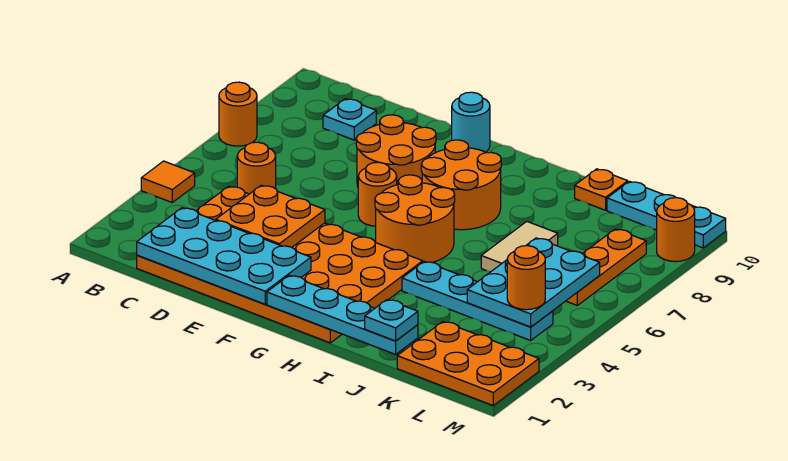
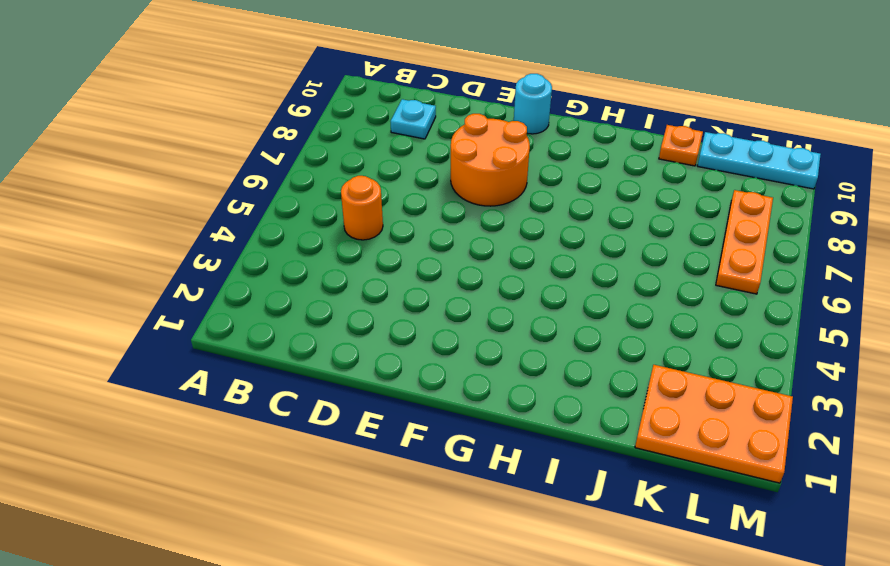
none -> orange 1x1 tile [141,161,195,202]
none -> orange 1x1 round brick [219,82,257,146]
none -> orange 4x6 plate [137,186,423,343]

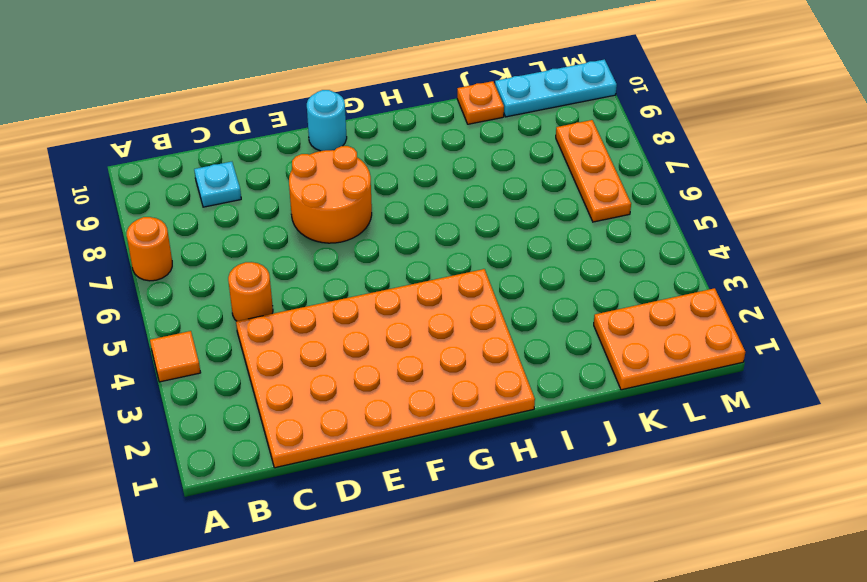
none -> orange 1x1 round brick [358,162,397,226]
none -> orange 2x2 round brick [375,175,455,262]
none -> orange 2x2 round brick [421,140,501,230]

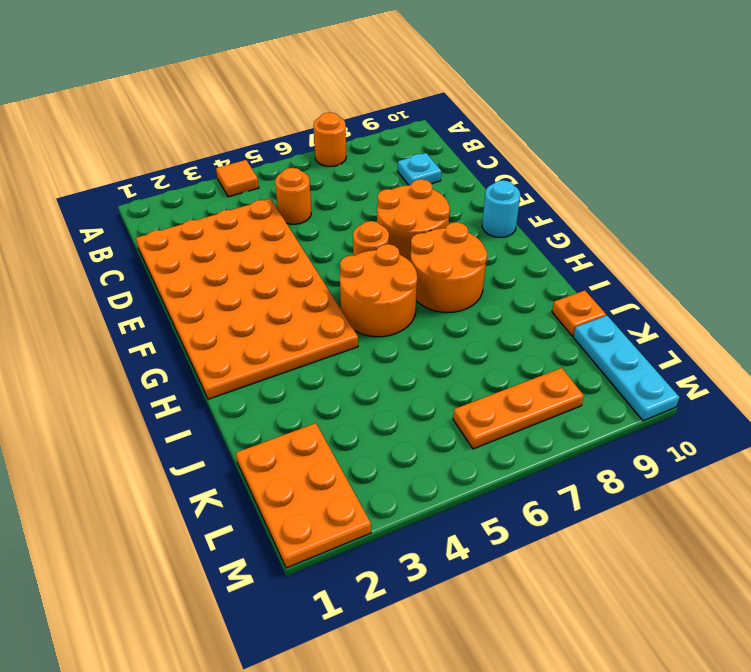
none -> cyan 1x4 plate [402,261,553,340]
none -> tan 1x2 tile [481,222,558,272]
none -> orange 1x1 round brick [657,198,695,262]

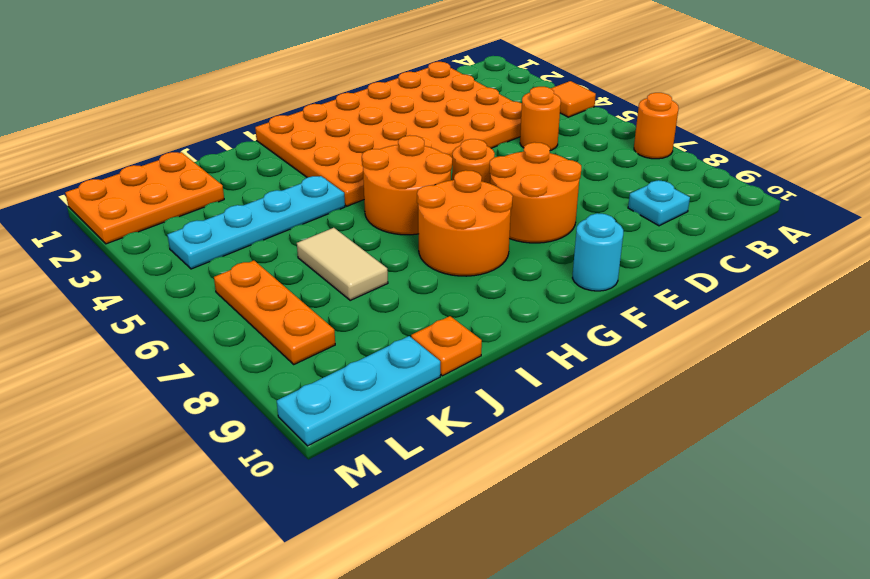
none -> orange 1x1 round brick [657,198,695,262]
none -> cyan 2x4 plate [137,208,311,304]
none -> orange 2x2 plate [216,185,325,247]

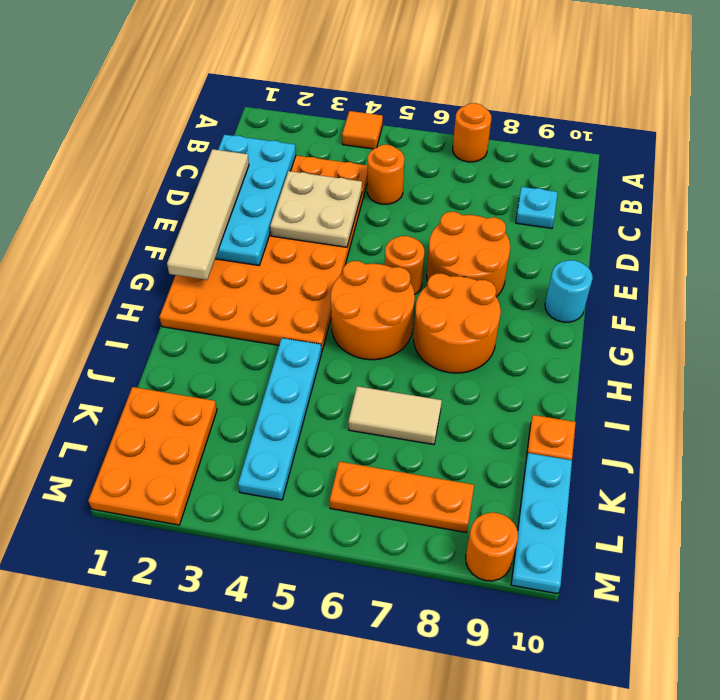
tan 1x4 tile [167,149,249,280] -> none
tan 2x2 plate [270,171,362,247] -> orange 2x2 plate [216,185,325,247]
none -> cyan 1x4 plate [267,275,418,354]
none -> cyan 2x3 plate [467,238,600,327]
none -> cyan 1x1 plate [365,300,418,341]

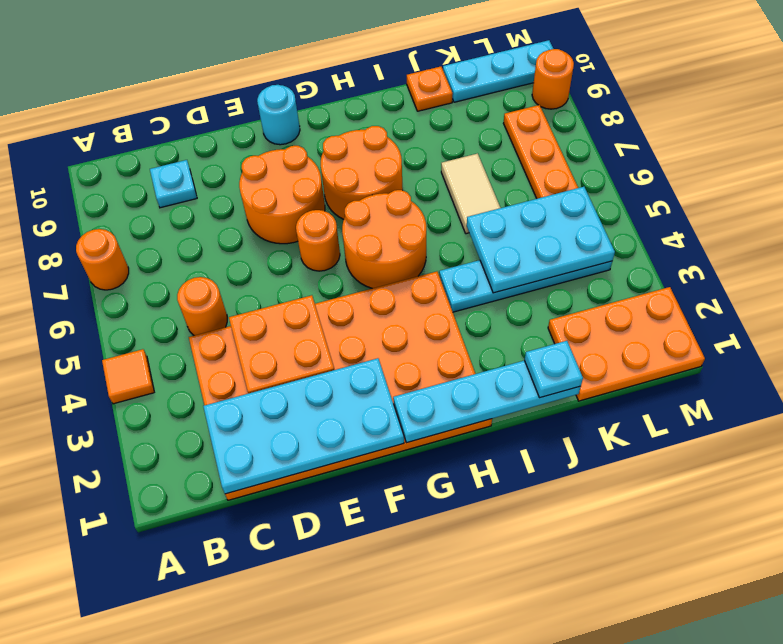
cyan 2x3 plate [467,187,615,293] -> cyan 2x3 plate turned to [467,238,600,327]
none -> orange 1x1 round brick [507,246,545,310]

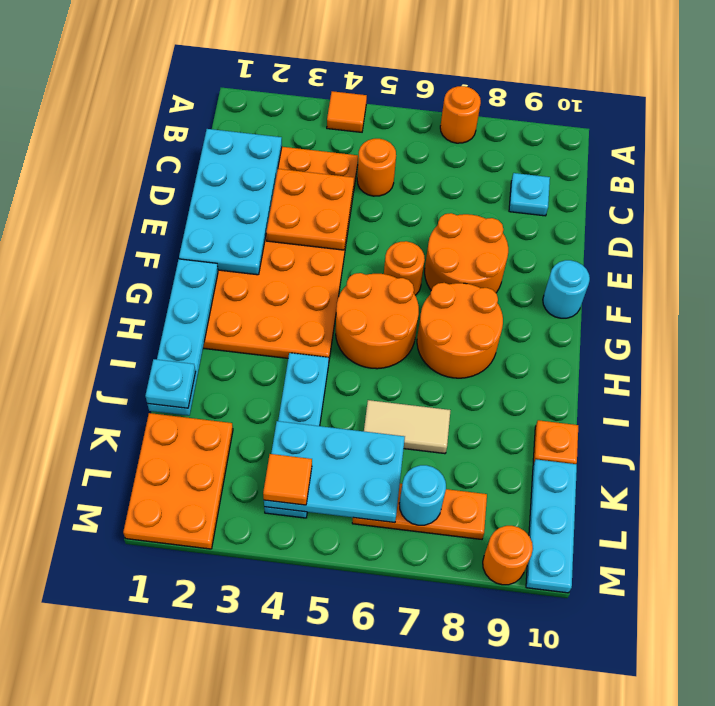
orange 1x1 tile [263,454,312,505] -> orange 1x1 round brick [507,246,545,310]
cyan 1x1 round brick [399,465,446,525] -> none

